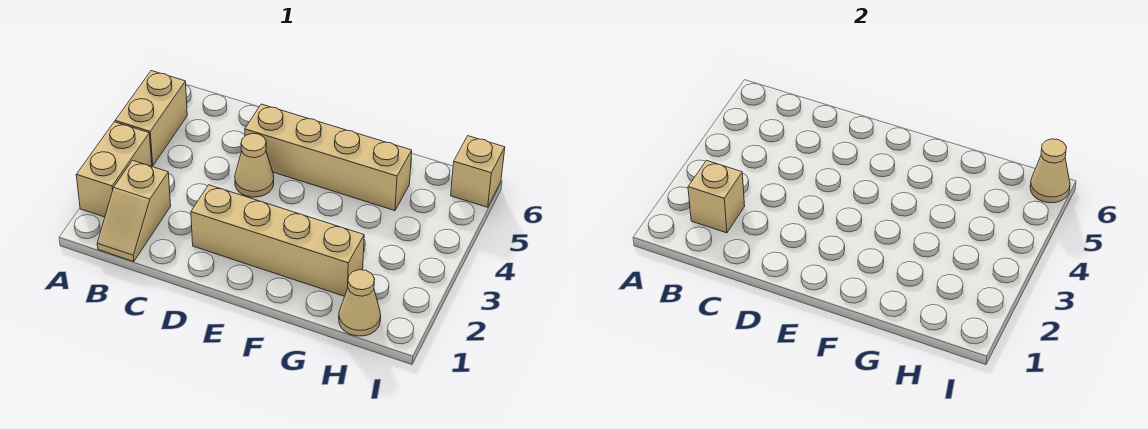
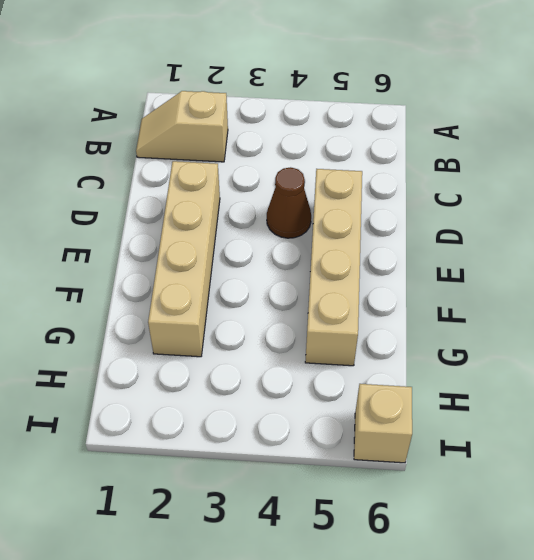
brown 1x1 cone [267,167,311,238] -> tan 1x1 cone [235,134,274,197]
none -> tan 1x2 brick [76,122,152,217]
none -> tan 1x2 brick [115,71,187,166]

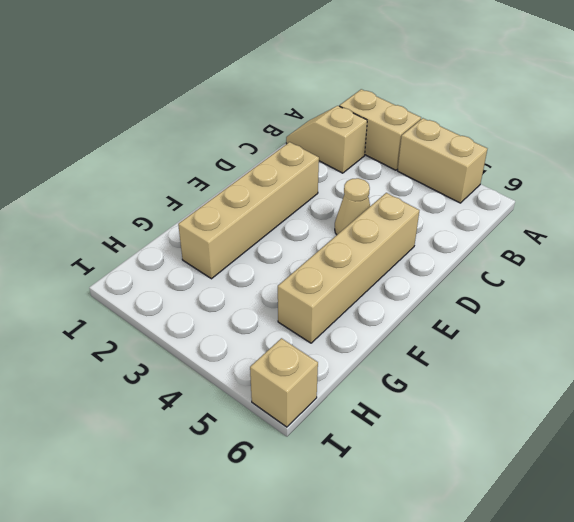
none -> tan 1x1 cone [339,270,381,336]
none -> tan 1x1 brick [688,160,745,233]

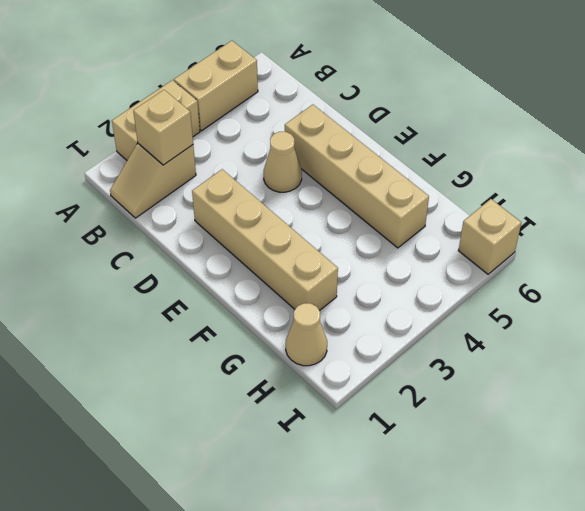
none -> tan 1x1 cone [1030,139,1070,203]

